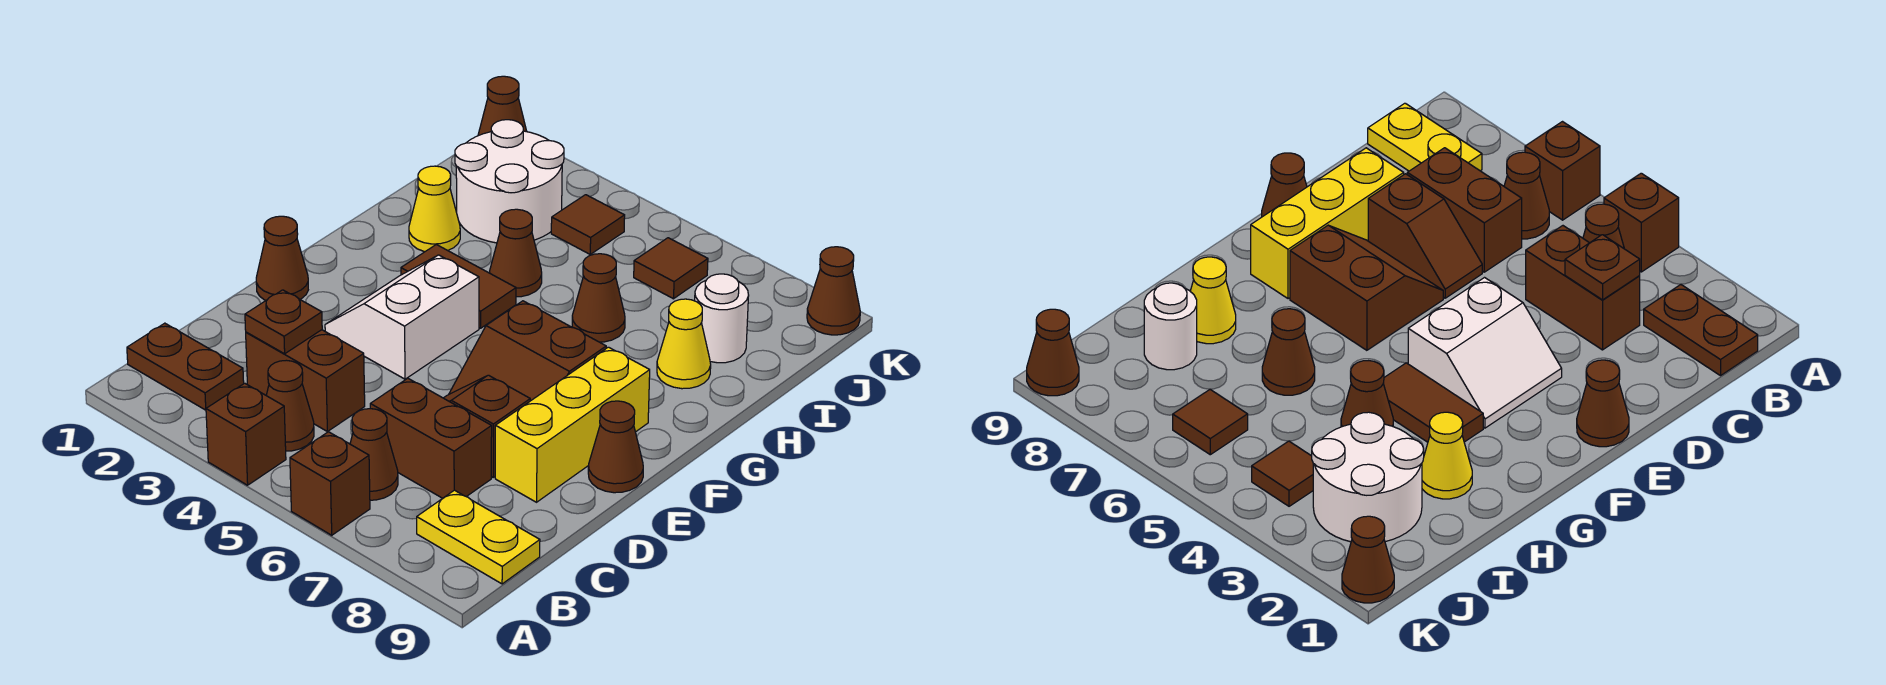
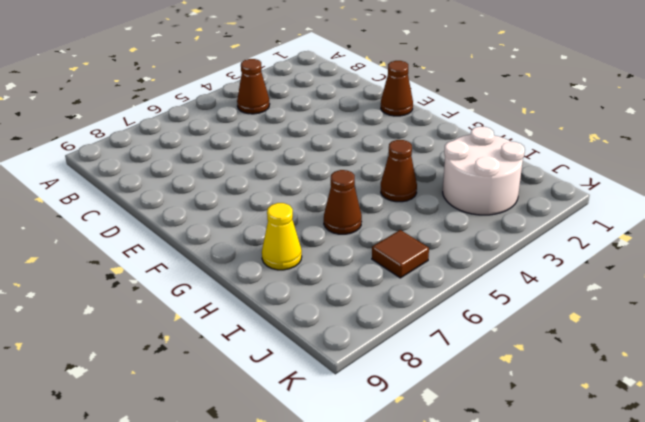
none -> brown 1x1 brick [206,383,286,485]
none -> brown 1x1 brick [290,432,370,535]
none -> brown 1x2 plate [127,323,244,410]

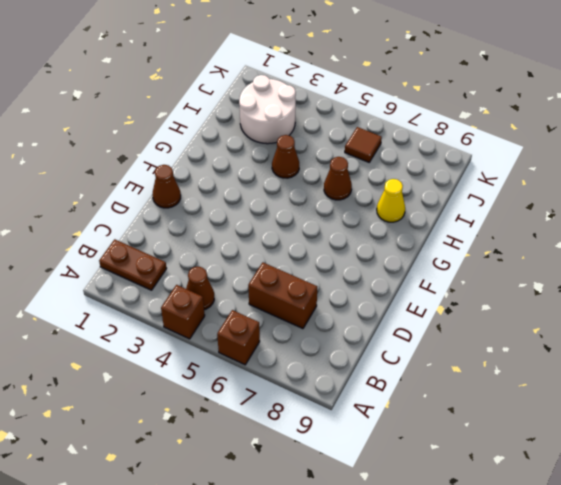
none -> brown 1x1 cone [350,409,398,500]
none -> yellow 1x2 plate [417,490,540,584]
none -> brown 1x2 brick [246,330,365,431]

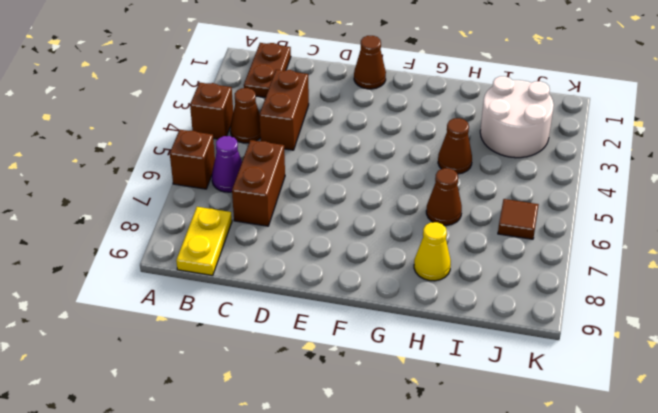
purple 1x1 cone [212,136,242,192] -> brown 1x1 cone [350,409,398,500]
none -> brown 1x2 slope [444,375,530,477]
none -> yellow 1x3 brick [495,347,650,502]
none -> white 2x2 slope [325,255,479,379]

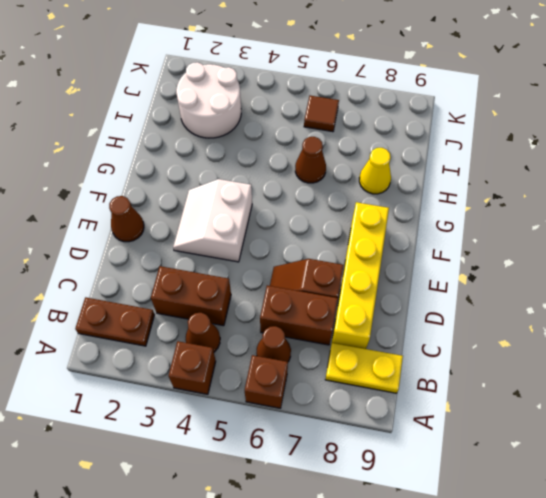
yellow 1x4 brick [332,202,389,349] -> yellow 1x3 brick [495,347,650,502]
none -> brown 2x2 slope [449,301,606,401]
none -> brown 1x1 cone [588,401,643,493]
none -> brown 1x2 tile [401,245,516,328]

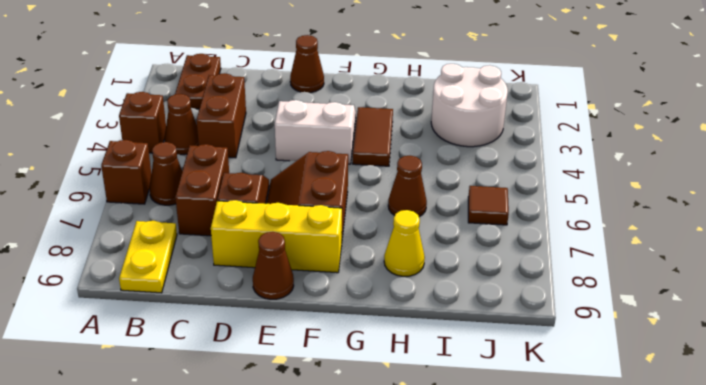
none -> yellow 1x1 cone [409,166,460,252]
none -> brown 1x1 cone [490,209,542,297]
none -> white 1x1 round brick [695,274,749,363]

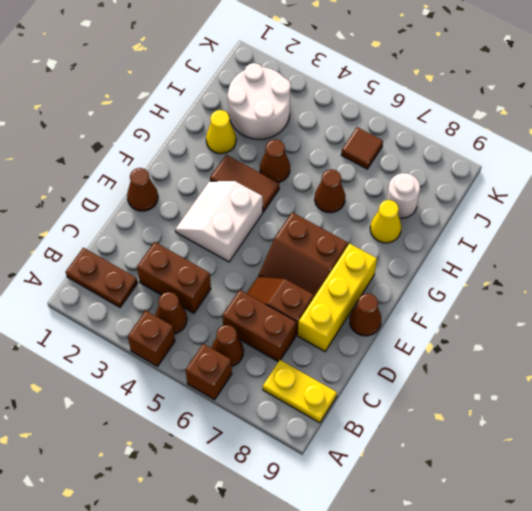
none -> brown 1x1 tile [551,195,625,254]
none -> brown 1x1 cone [478,76,527,136]
none -> brown 1x1 cone [807,247,860,335]

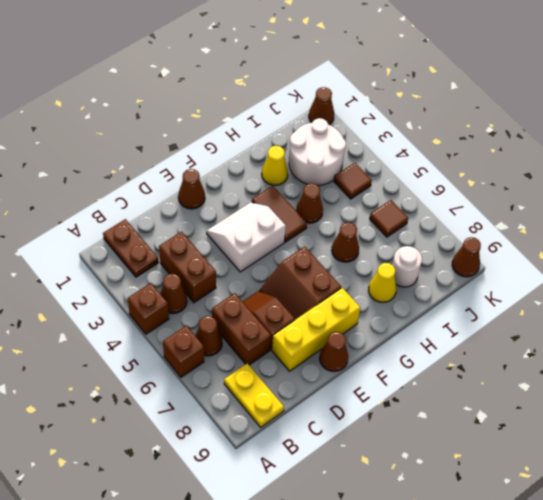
none -> brown 1x1 plate [245,290,322,354]

